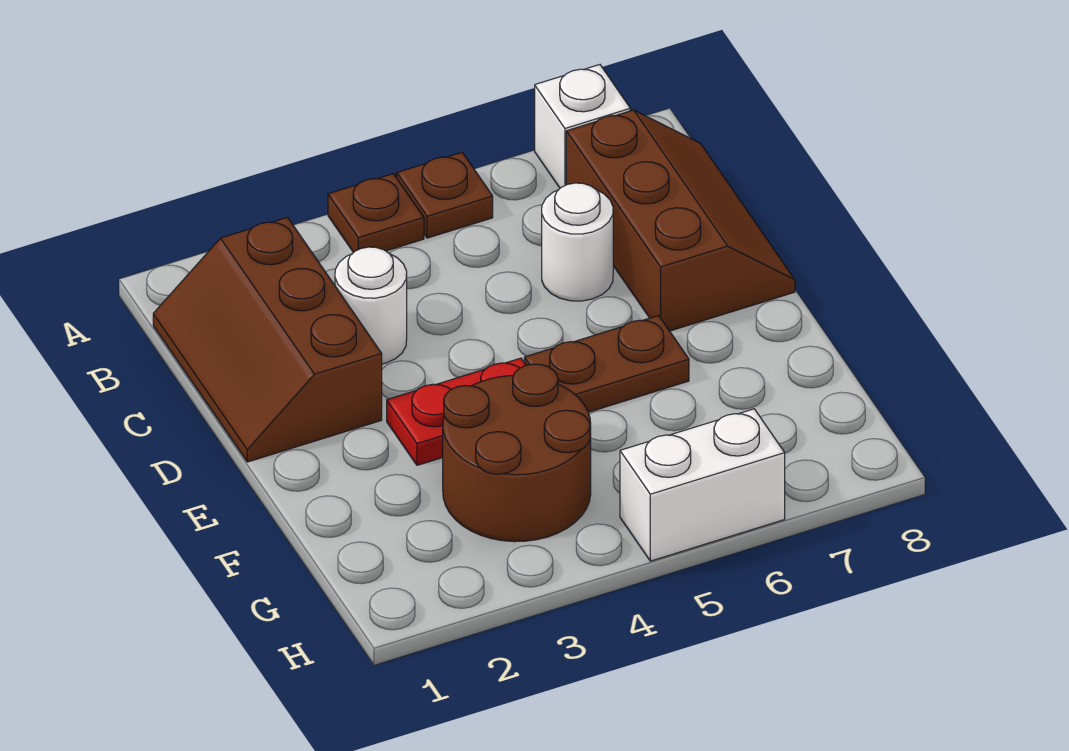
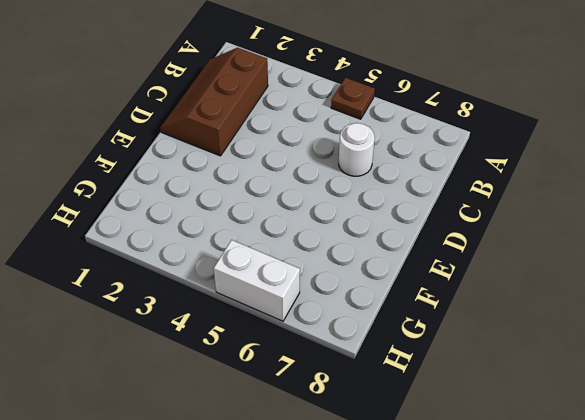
none -> brown 1x1 plate [328,174,424,253]
none -> white 1x1 brick [535,65,630,188]

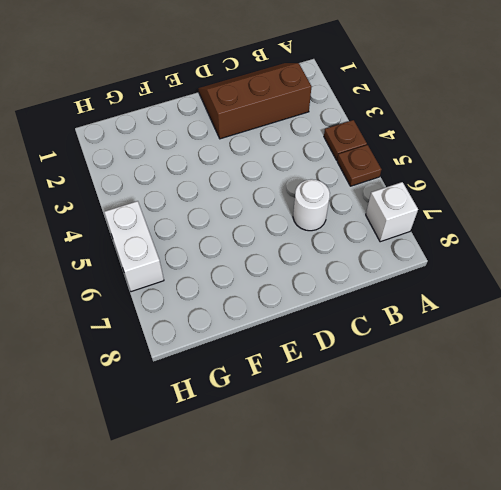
none -> brown 2x3 slope [566,110,795,331]
none -> white 1x1 round brick [335,247,407,364]

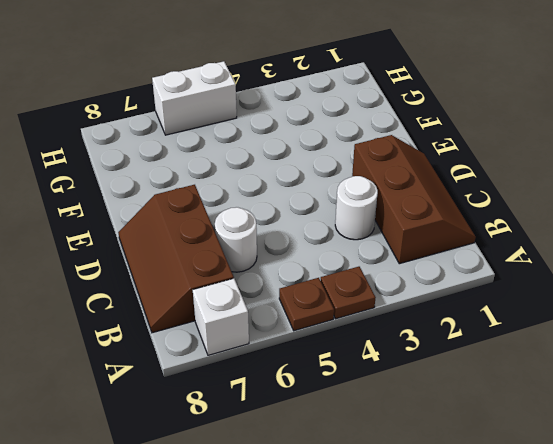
none -> red 1x2 plate [387,358,526,465]
none -> brown 1x2 plate [524,315,689,412]

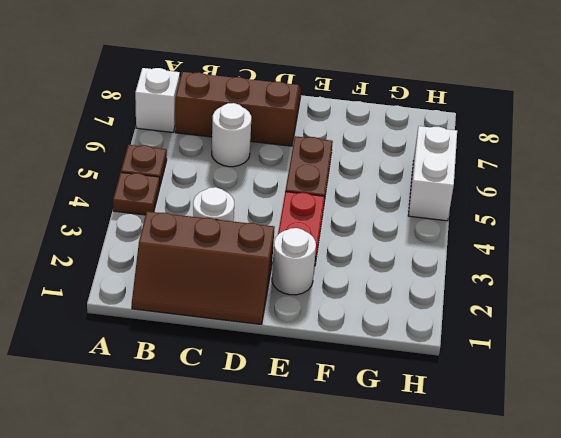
white 1x1 round brick [272,228,316,295] -> none
none -> brown 2x2 round brick [443,364,591,542]

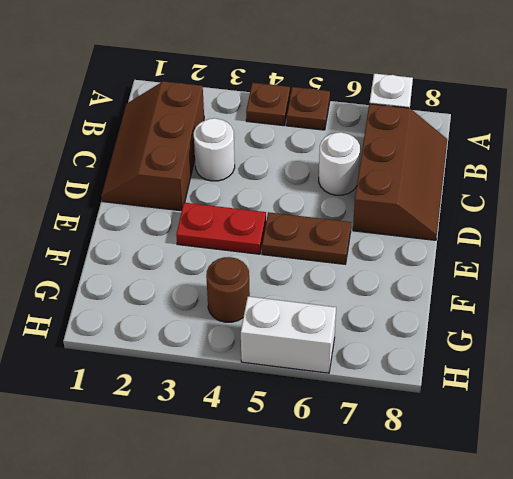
brown 1x1 round brick [206,257,250,322] -> brown 2x2 round brick [443,364,591,542]

